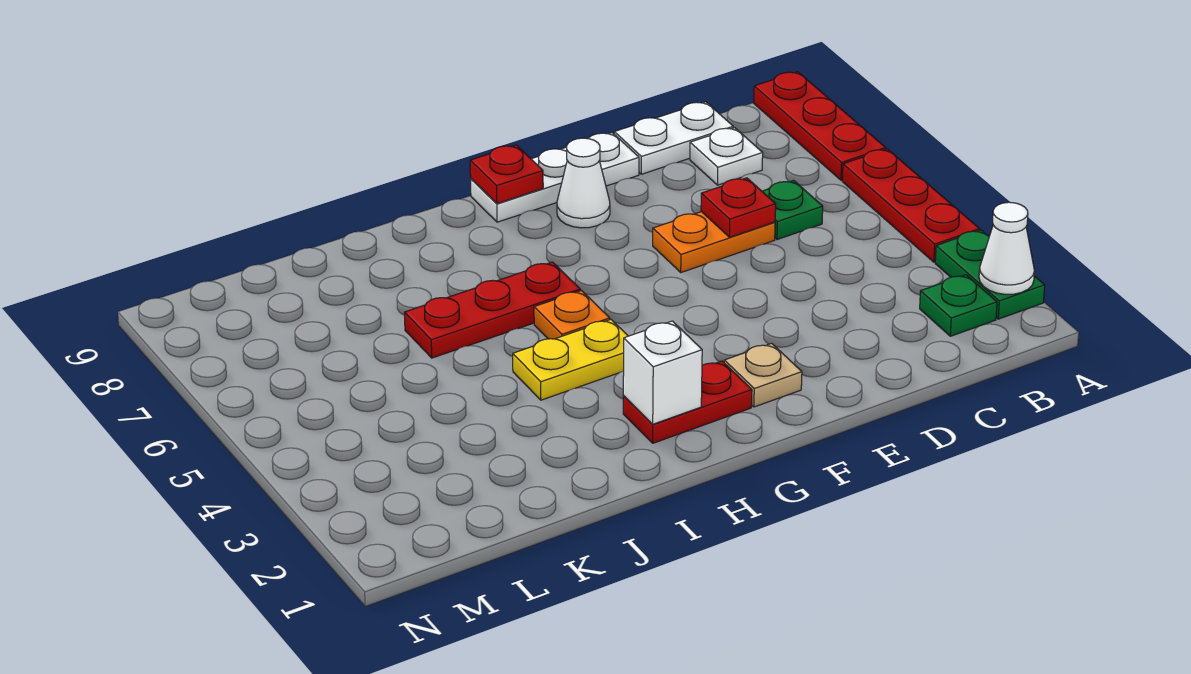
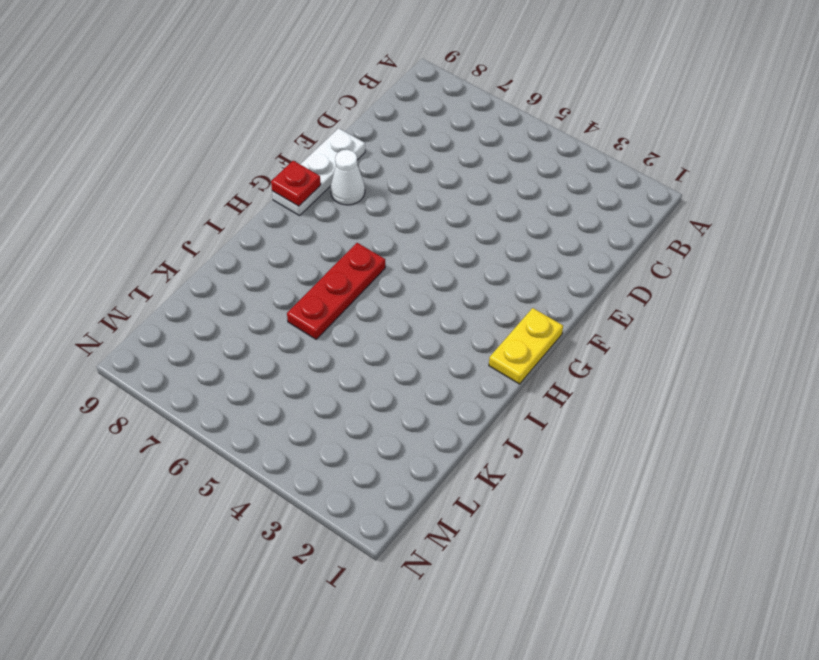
yellow 1x2 plate [489,308,563,384] -> yellow 1x2 plate moved to [513,320,628,400]
none -> green 1x2 plate [935,230,1045,319]
none -> red 1x3 plate [842,149,979,262]
none -> red 1x3 plate [754,72,886,180]

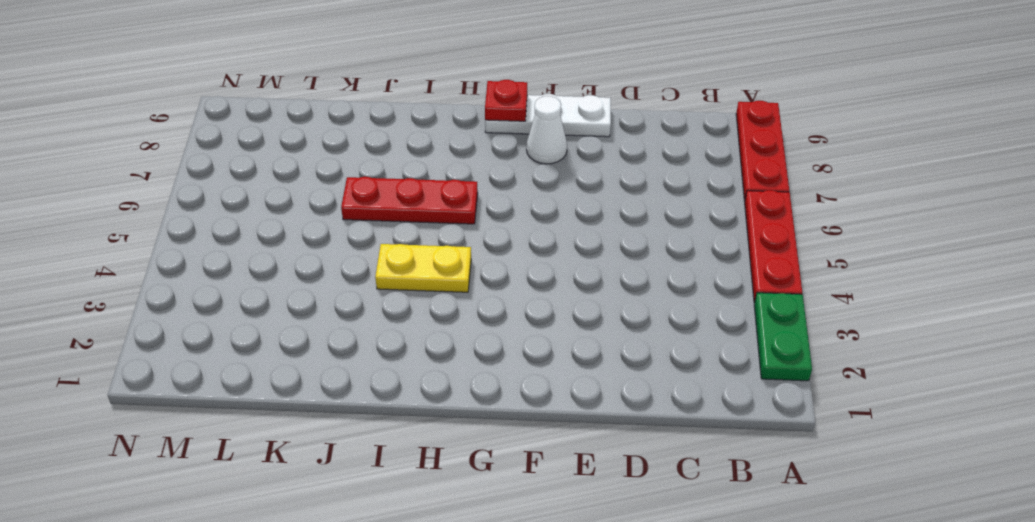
none -> green 1x1 plate [920,275,997,336]
none -> green 1x1 plate [762,181,823,240]
none -> white 1x1 plate [690,128,763,185]

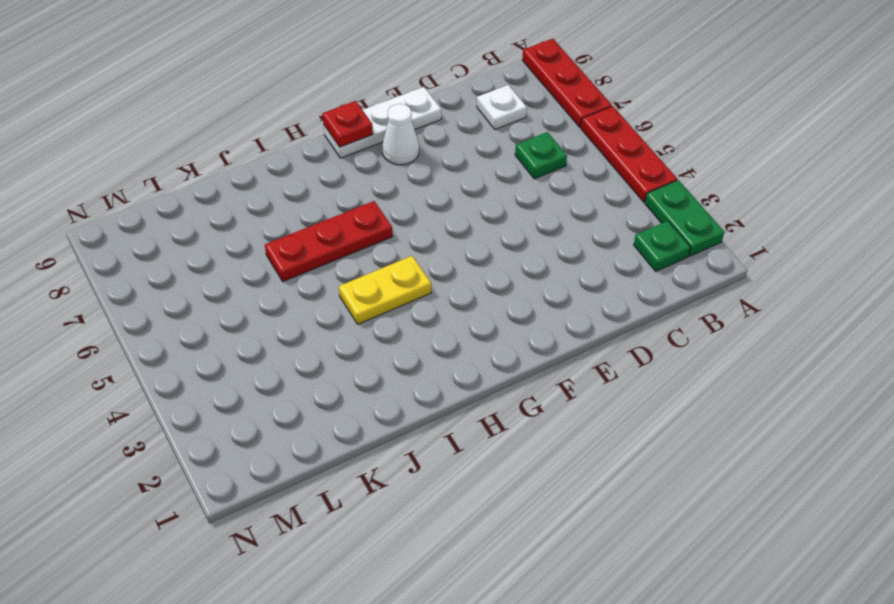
none -> white 1x2 plate [614,102,733,174]
none -> orange 1x2 plate [653,212,775,272]
none -> tan 1x1 plate [724,343,802,407]

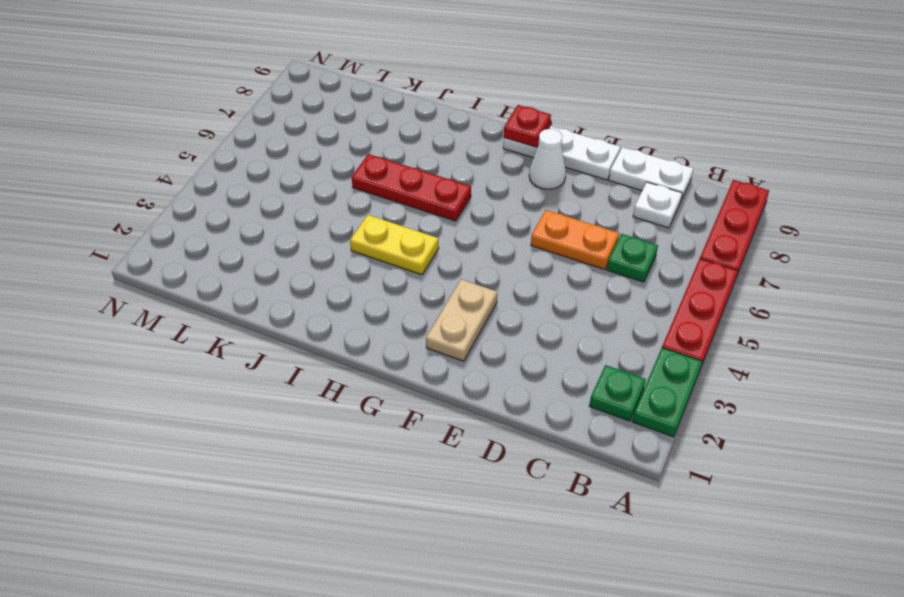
tan 1x2 plate [426,279,497,361] -> tan 1x1 plate [724,343,802,407]
none -> red 1x2 plate [623,361,752,443]
none -> orange 1x1 plate [534,291,610,339]
none -> white 1x1 cone [979,202,1034,294]

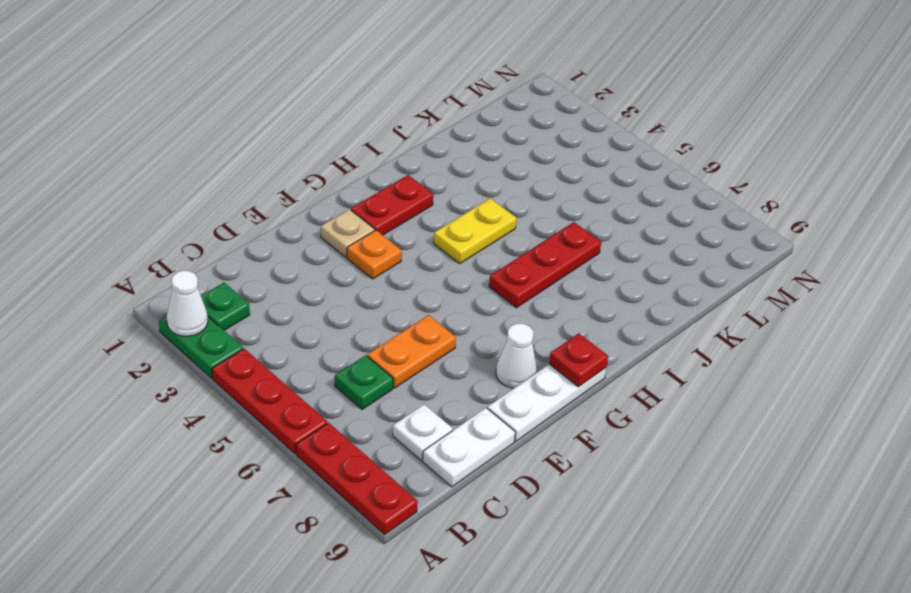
orange 1x1 plate [347,230,402,279] -> orange 1x1 plate moved to [534,291,610,339]
none -> red 1x1 plate [701,178,776,237]
none -> white 1x1 brick [623,321,702,424]

